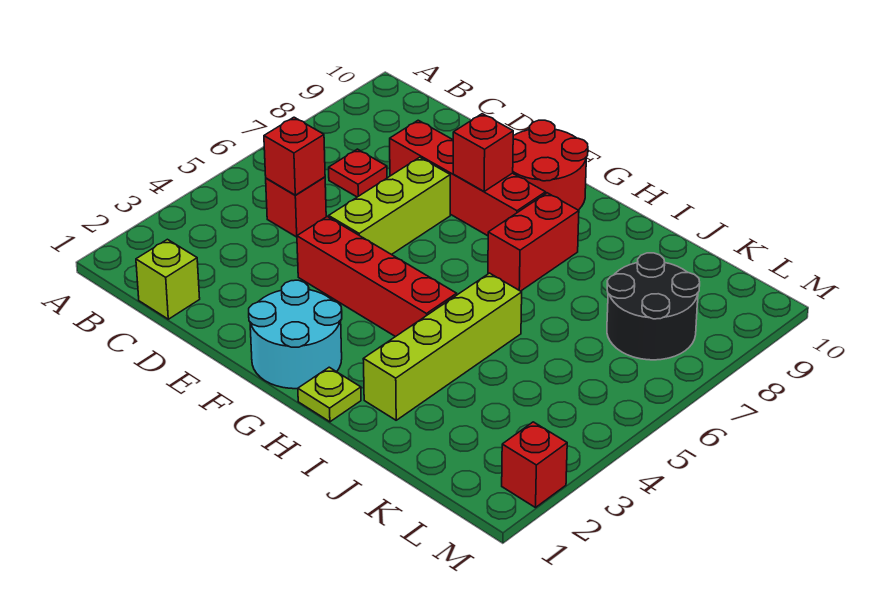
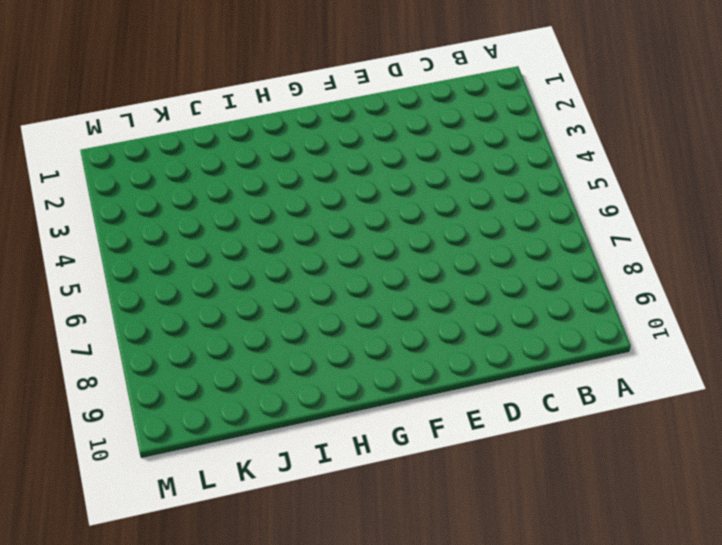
none -> lime 1x1 brick [136,239,200,319]
none -> red 1x1 brick [266,177,326,237]
none -> red 1x1 plate [329,149,387,197]

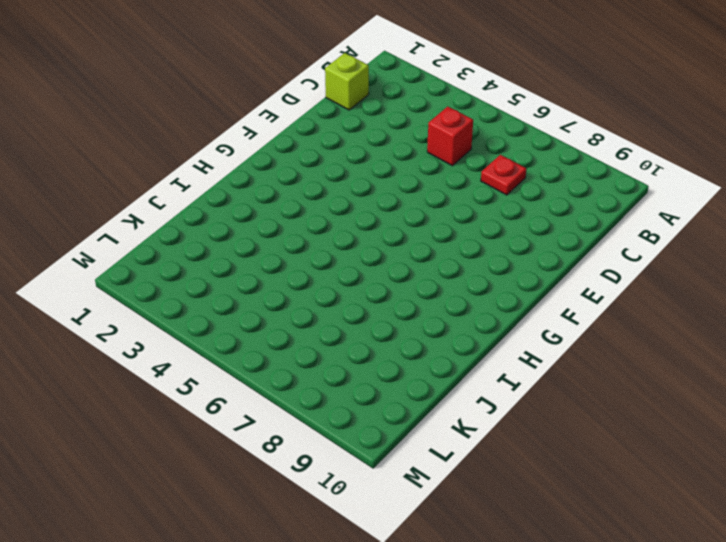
none -> red 1x4 brick [390,120,546,236]
none -> red 1x4 brick [297,217,457,337]
none -> lime 1x3 brick [329,157,450,255]

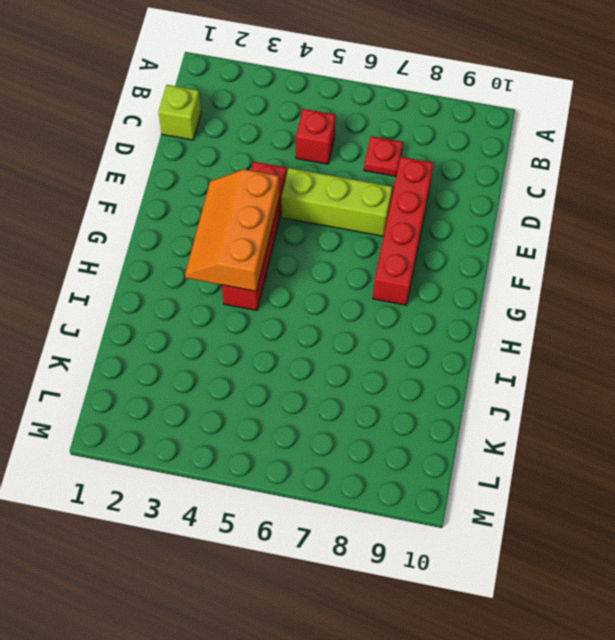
orange 2x3 slope [185,169,279,291] -> none
none -> cyan 2x2 round brick [249,280,342,389]
none -> red 2x2 round brick [513,120,588,210]
none -> lime 1x1 plate [298,367,361,422]

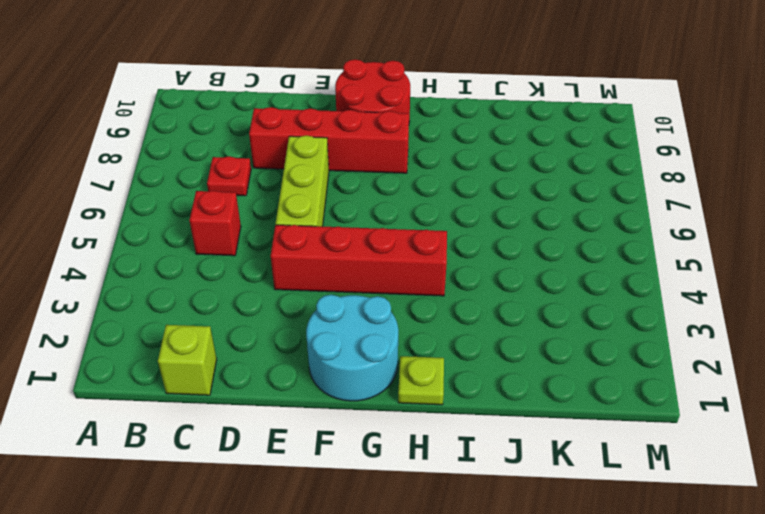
none -> red 1x2 brick [488,193,579,291]
none -> lime 1x4 brick [363,273,522,420]
none -> black 2x2 round brick [607,253,700,360]

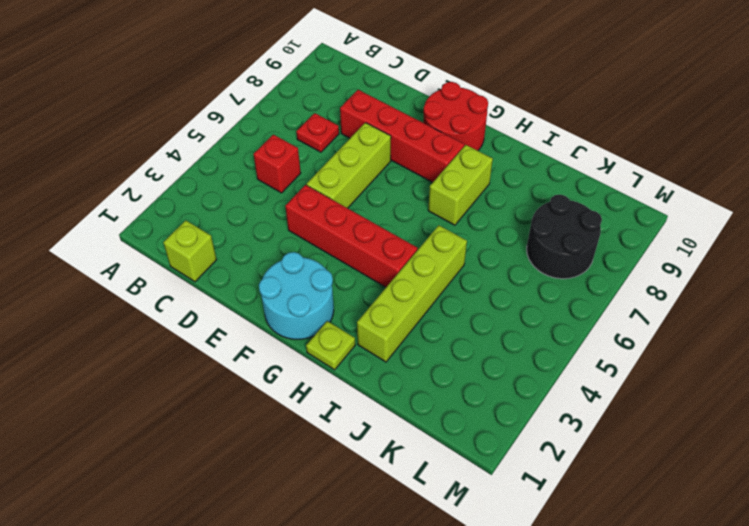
lime 1x2 brick [428,145,493,225] -> red 1x2 brick [488,193,579,291]
none -> red 1x1 brick [502,422,567,508]
none -> red 1x1 brick [264,117,325,195]
none -> red 1x1 brick [453,114,513,191]

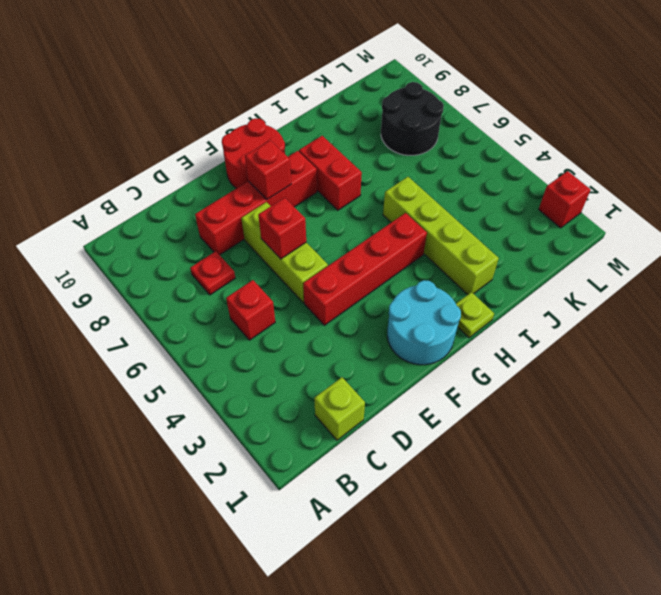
red 1x1 brick [258,198,306,259] -> red 1x1 brick moved to [264,117,325,195]

